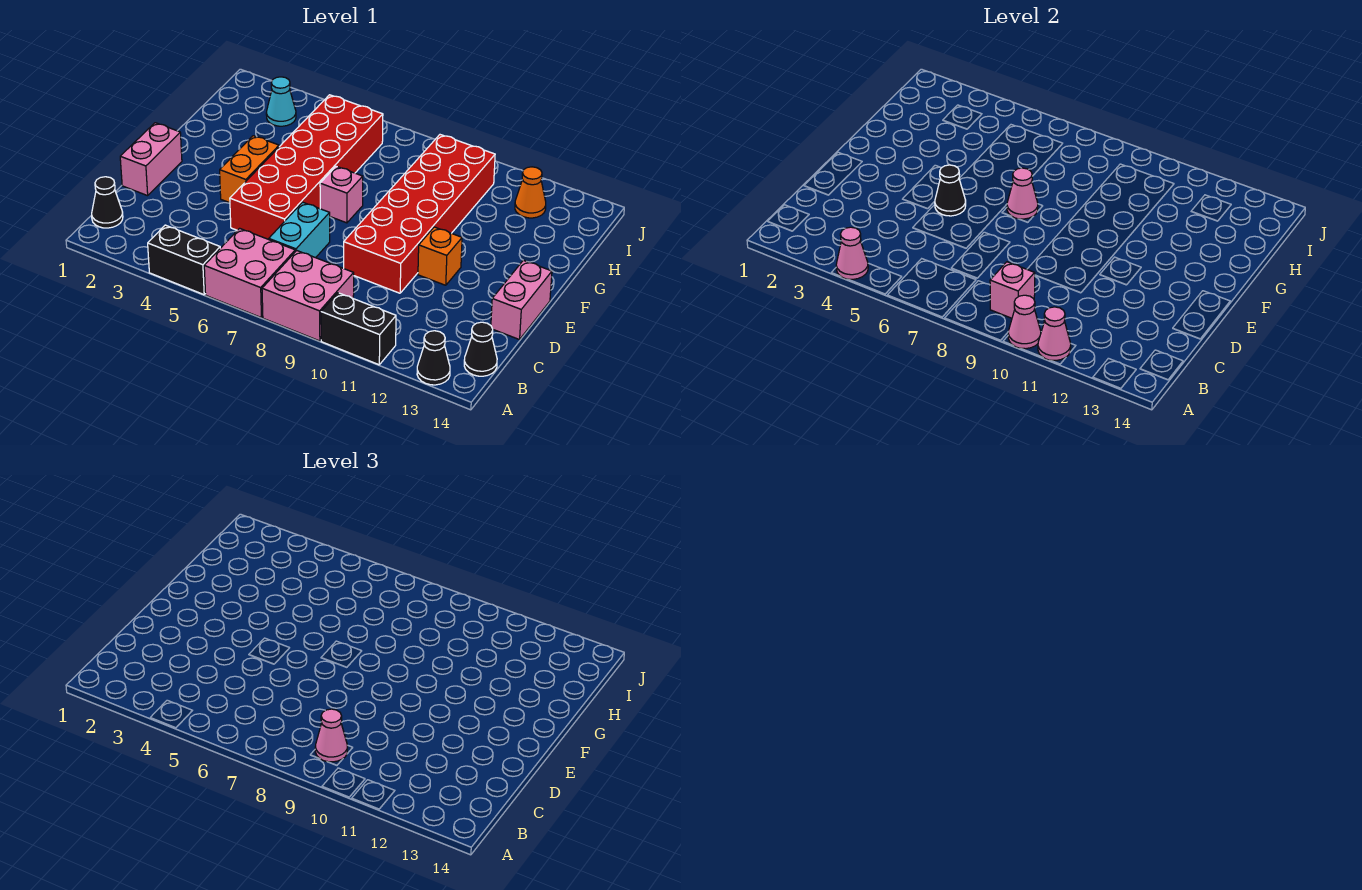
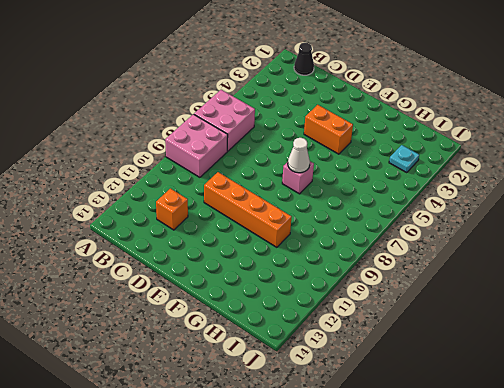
orange 1x1 brick [156,189,188,230] -> orange 1x1 brick moved to [418,227,462,285]
orange 1x4 brick [204,172,291,247] -> red 2x6 brick [344,135,495,293]
white 1x1 cone [288,138,310,173] -> pink 1x1 cone [1007,168,1038,219]
cyan 1x1 plate [389,145,419,173] -> cyan 1x1 cone [266,77,296,126]
none -> black 1x2 brick [148,225,220,295]
none -> black 1x2 brick [321,293,396,365]
none -> black 1x1 cone [417,331,450,385]

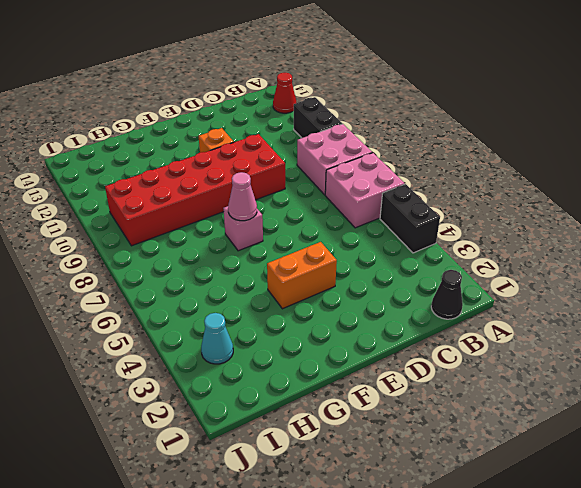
red 1x1 cone [273,73,297,113] -> black 1x1 cone [417,331,450,385]
none -> black 1x1 cone [464,322,497,376]
none -> cyan 1x2 brick [269,202,330,258]
none -> pink 1x2 brick [120,123,182,196]

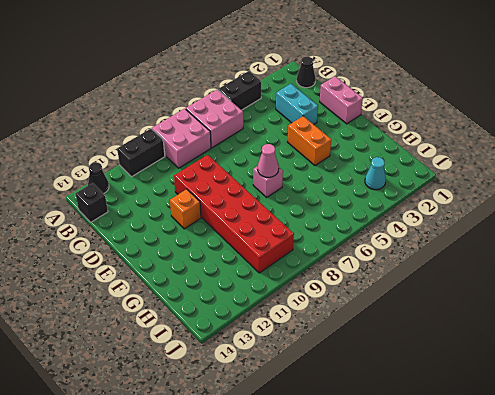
black 1x1 brick [76,183,108,222] -> black 1x1 cone [464,322,497,376]
cyan 1x2 brick [276,84,318,124] -> cyan 1x2 brick moved to [269,202,330,258]
none -> red 2x6 brick [230,95,383,239]
none -> pink 1x2 brick [491,260,552,340]
none -> orange 1x1 cone [515,167,546,218]

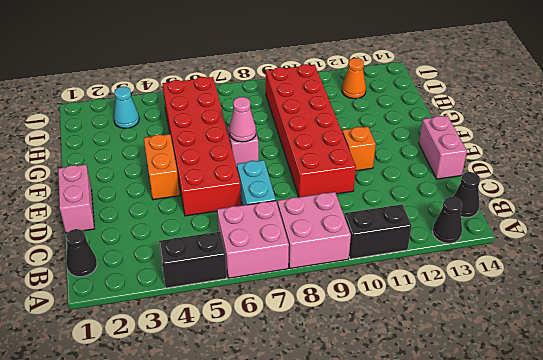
none -> pink 1x1 cone [836,227,868,279]
none -> pink 1x1 cone [1008,295,1041,349]
none -> pink 1x1 cone [1038,307,1071,360]

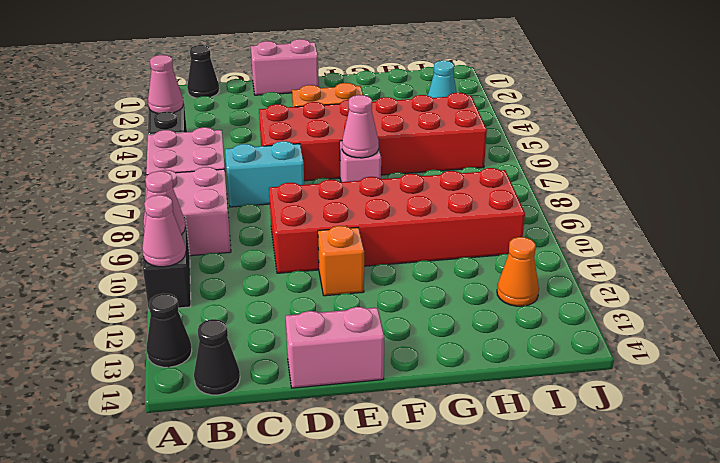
none -> pink 1x1 brick [990,262,1035,318]
none -> black 1x1 cone [935,165,966,216]
none -> pink 1x1 cone [315,709,347,762]

